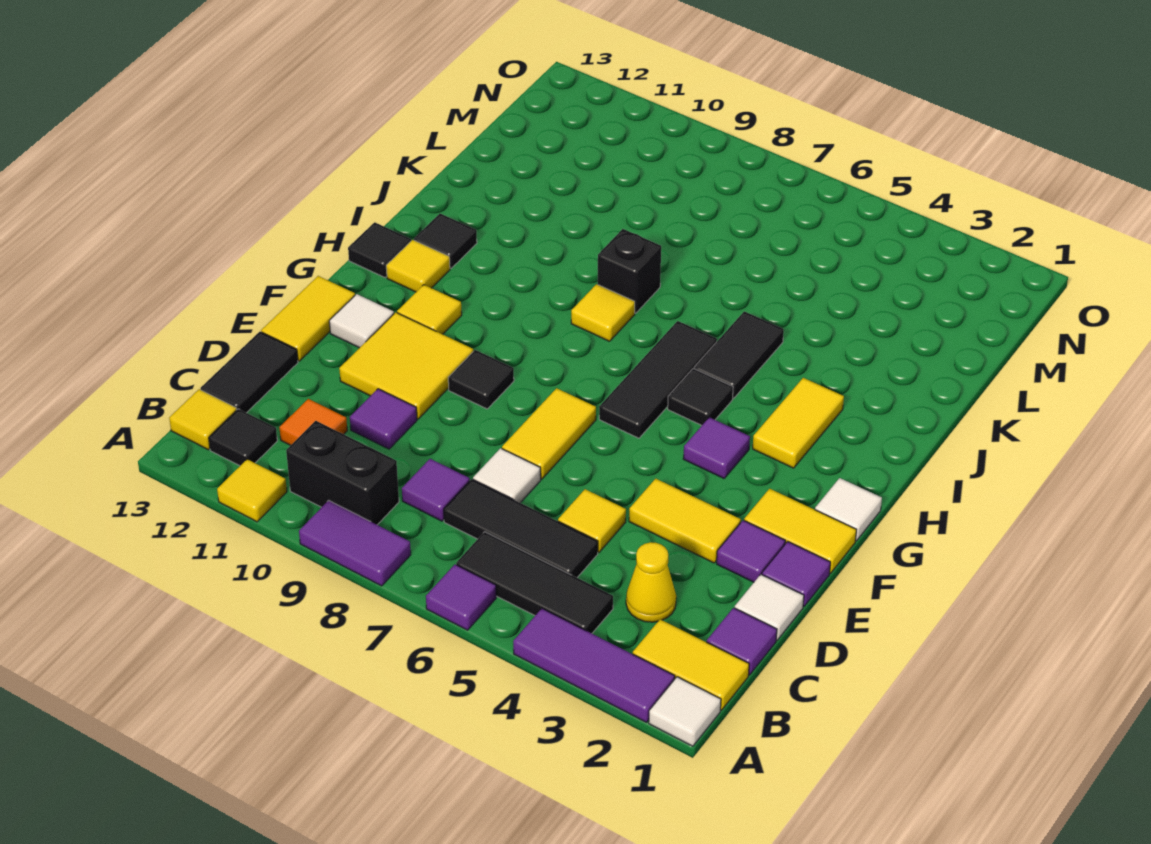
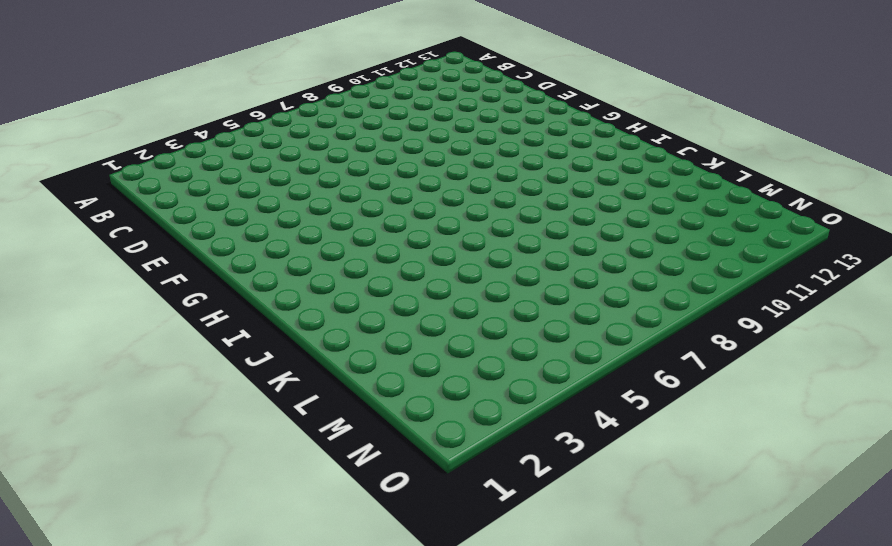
none -> white 1x1 tile [649,677,721,746]
none -> purple 1x3 tile [513,609,675,722]
none -> purple 1x1 tile [426,564,496,630]
none -> purple 1x2 tile [299,500,411,586]

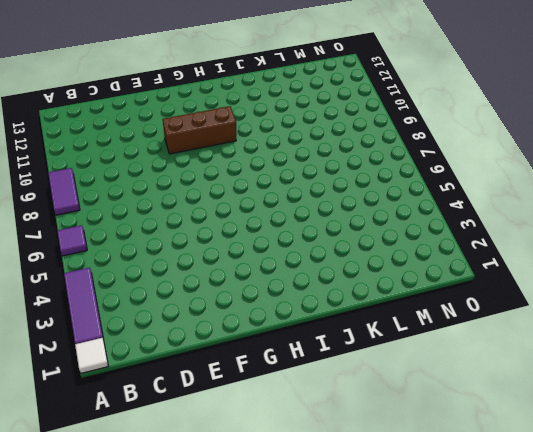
brown 1x3 brick [163,106,236,154] -> yellow 2x2 tile [339,312,473,419]
none -> yellow 1x1 tile [217,459,287,522]
none -> yellow 1x2 tile [633,619,749,710]
none -> black 1x3 tile [456,532,613,633]
none -> black 1x2 brick [286,421,399,525]

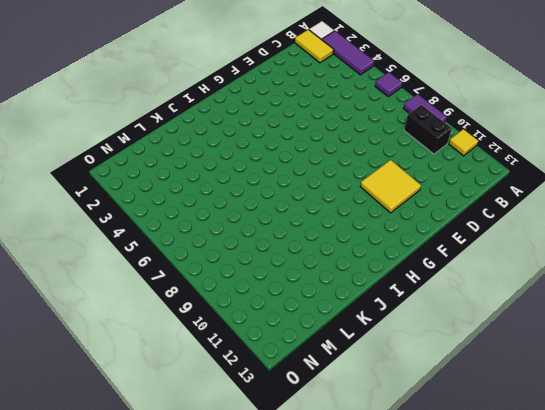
none -> black 1x3 tile [456,532,613,633]
none -> black 1x1 tile [209,409,277,466]
none -> yellow 1x1 tile [169,389,236,450]
none -> purple 1x1 tile [707,608,777,675]

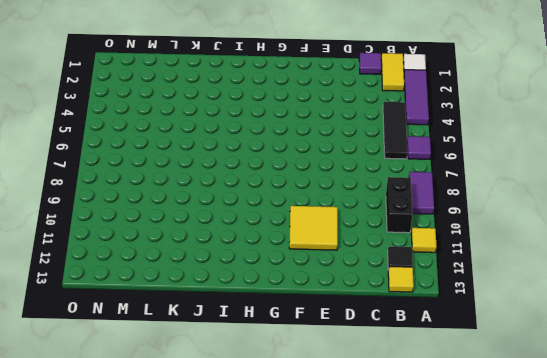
none -> yellow 1x1 cone [626,542,676,622]
none -> black 1x3 tile [444,479,598,577]
none -> purple 1x1 tile [402,459,470,521]
none -> orange 1x1 tile [279,399,347,445]

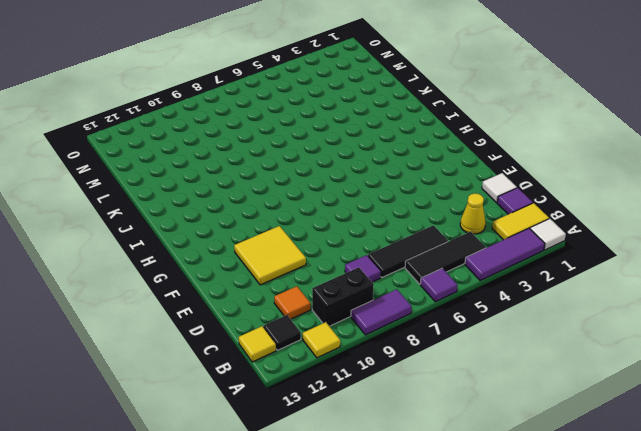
none -> black 1x2 tile [201,332,298,413]
none -> yellow 1x1 tile [558,489,626,553]
none -> white 1x1 tile [473,448,541,503]
none -> purple 1x1 tile [350,389,417,449]

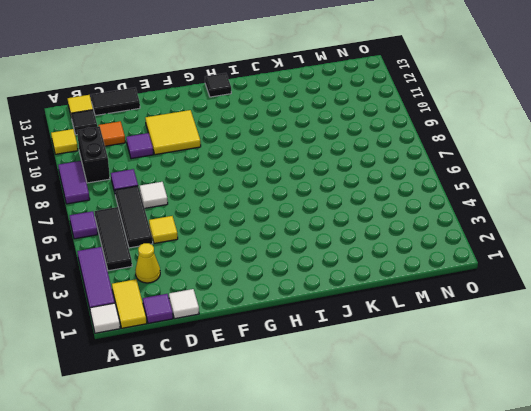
none -> purple 1x1 tile [762,542,830,607]
none -> purple 1x1 tile [717,520,785,582]
none -> yellow 1x2 tile [629,479,741,563]
none -> yellow 1x2 tile [502,388,596,479]

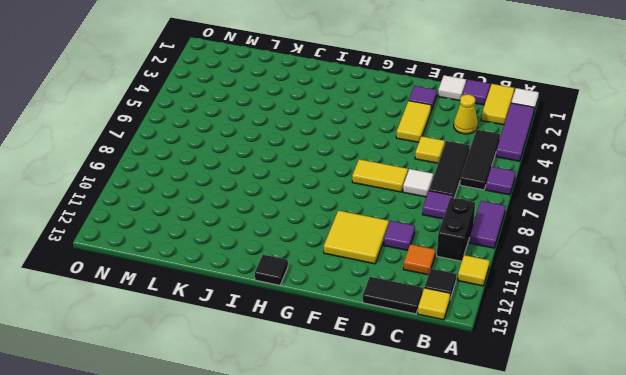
none -> purple 1x1 tile [762,542,830,607]
none -> yellow 1x2 tile [261,276,355,361]
none -> yellow 1x2 tile [744,489,856,574]
none -> black 1x1 tile [448,350,514,409]

